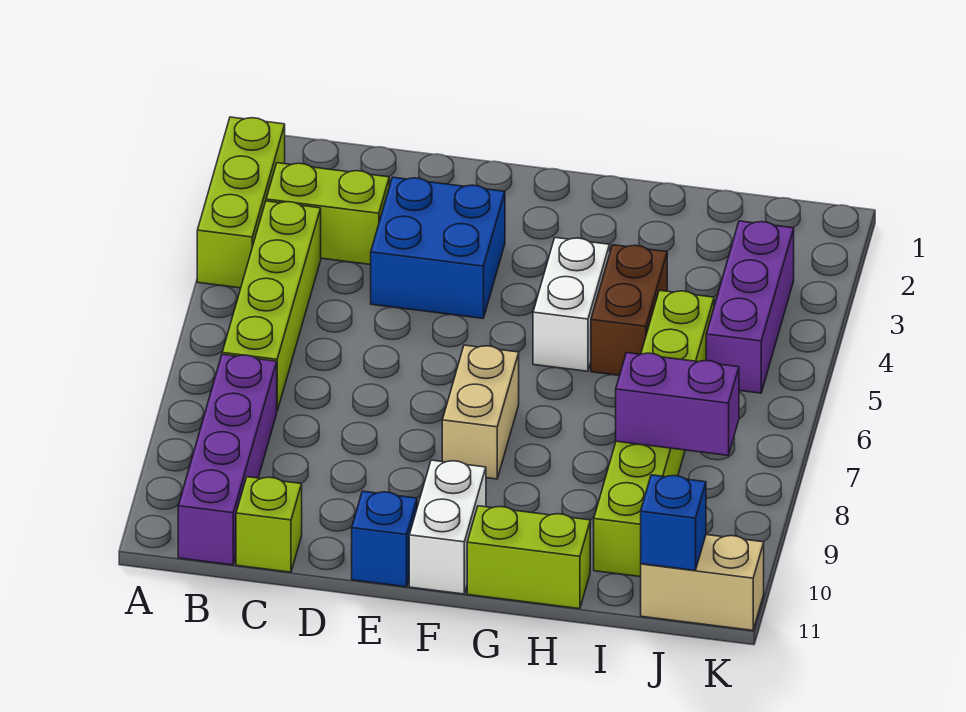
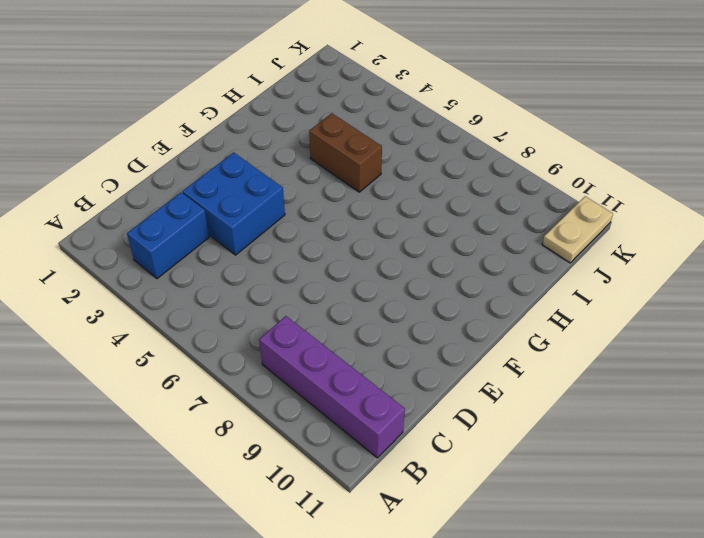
blue 1x2 brick [127,192,209,279] -> lime 1x2 brick [266,163,389,265]
tan 1x2 plate [542,196,613,263] -> tan 1x2 brick [641,535,764,631]
none -> lime 1x3 brick [197,117,285,288]
none -> lime 1x4 brick [222,201,321,411]
none -> lime 1x1 brick [236,477,302,572]

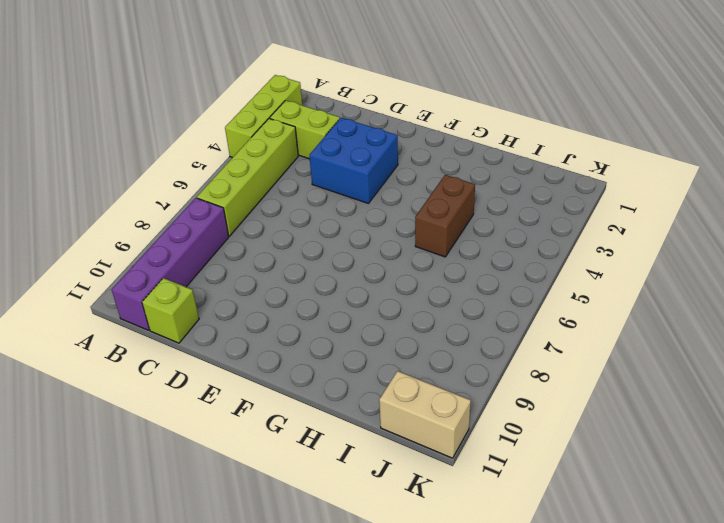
none -> blue 1x1 brick [352,491,417,587]
none -> tan 1x2 brick [442,345,519,479]
none -> white 1x2 brick [409,460,486,594]

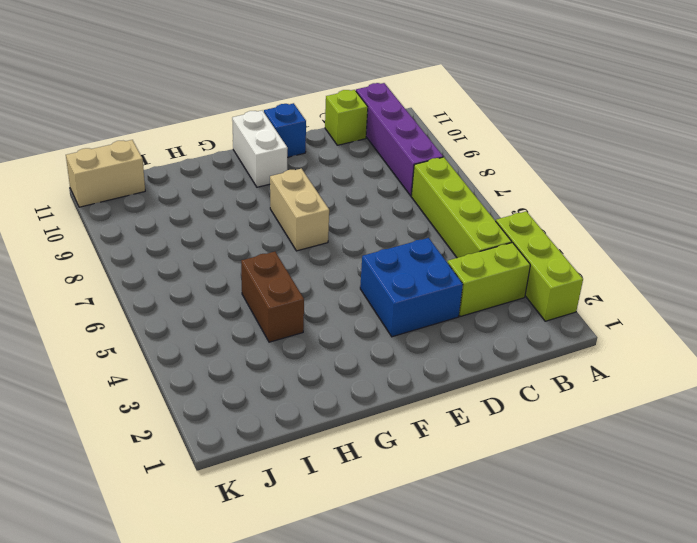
none -> white 1x2 brick [533,238,610,371]
none -> lime 1x2 brick [467,506,590,609]
none -> lime 1x6 brick [594,290,714,577]

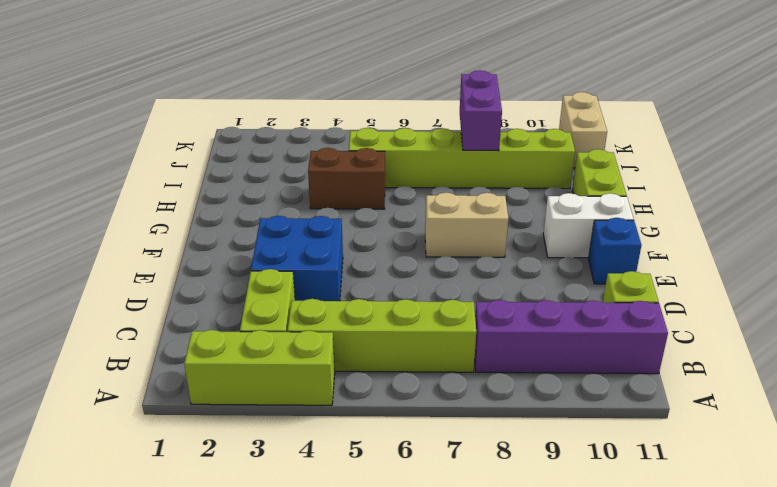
none -> white 1x2 brick [533,238,610,371]
none -> purple 1x3 brick [706,221,794,393]
none -> blue 1x1 brick [641,475,706,570]

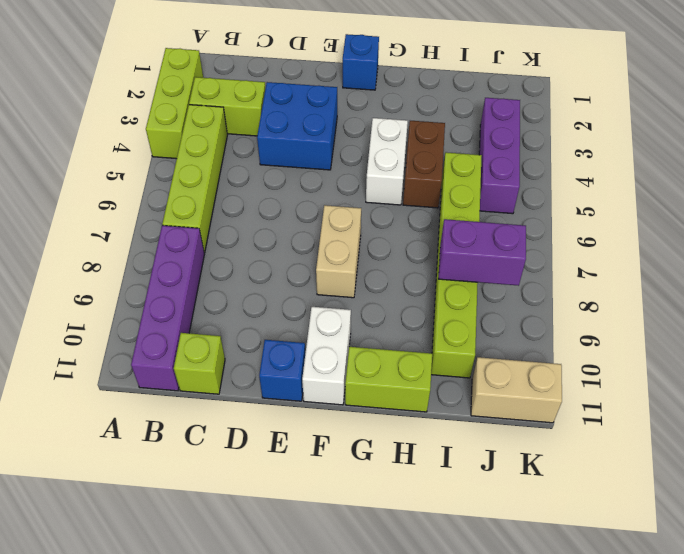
blue 1x1 brick [343,34,379,90] -> blue 1x1 brick moved to [641,475,706,570]

